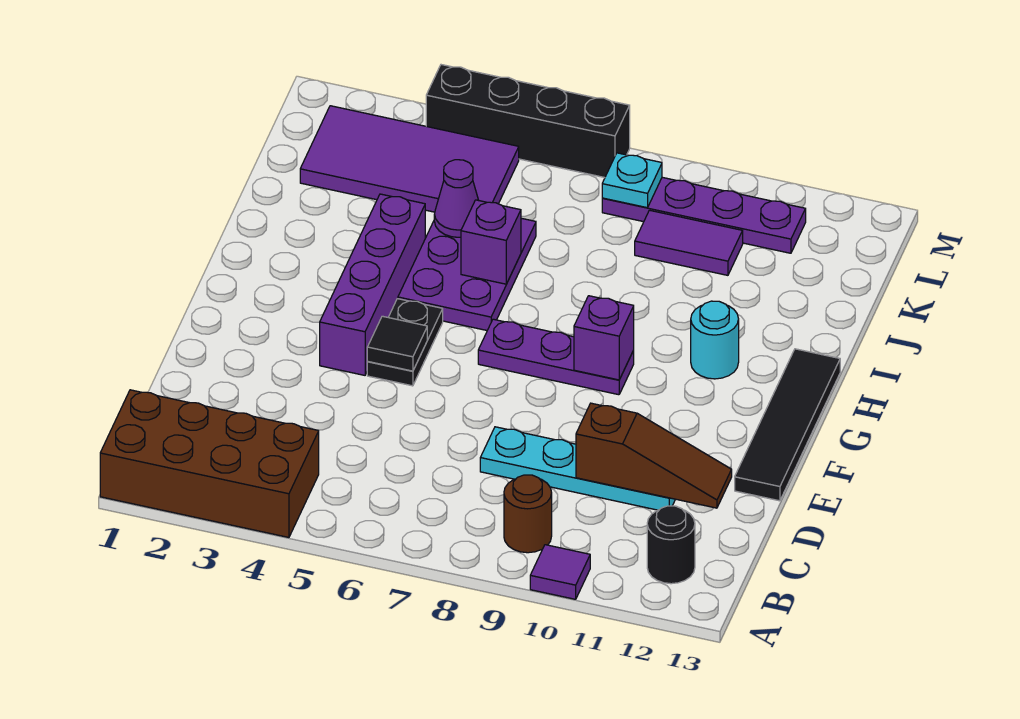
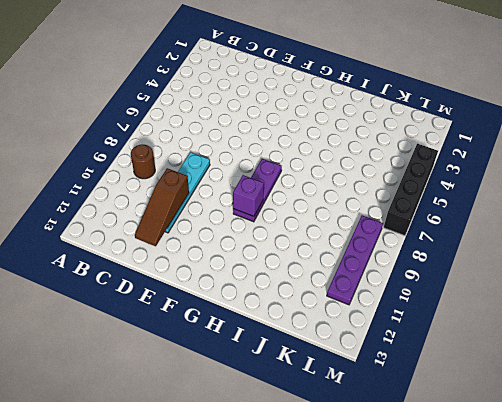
none -> brown 2x4 brick [100,390,319,537]
none -> purple 1x1 tile [530,545,590,599]
none -> black 1x1 round brick [647,506,695,584]

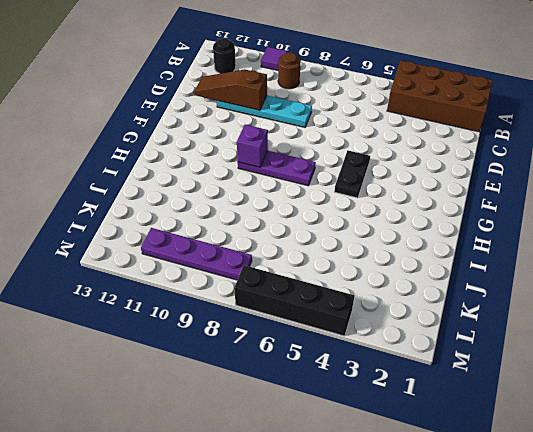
none -> black 1x4 tile [735,349,840,501]
none -> purple 1x4 brick [320,194,425,375]
none -> purple 2x3 plate [398,218,536,330]

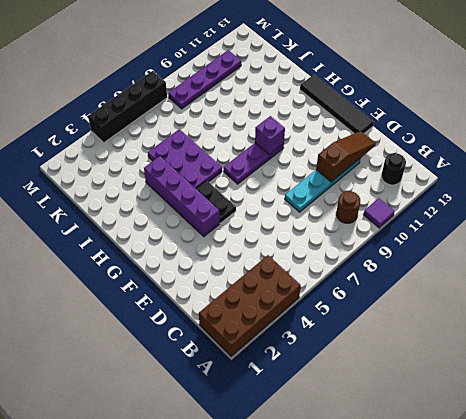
none -> cyan 1x1 round brick [691,301,739,379]
none -> purple 2x4 tile [300,106,519,212]
none -> purple 1x2 tile [635,210,743,275]

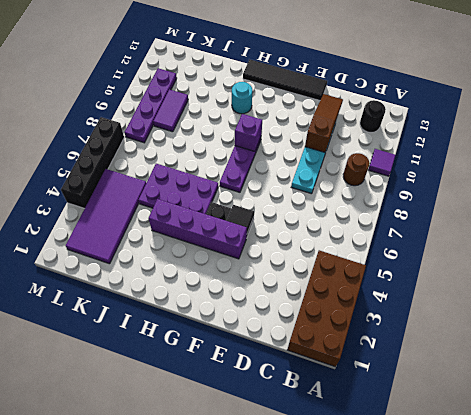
none -> purple 1x1 brick [461,200,521,284]
none -> purple 1x1 cone [434,160,478,237]
none -> cyan 1x1 plate [602,153,662,208]

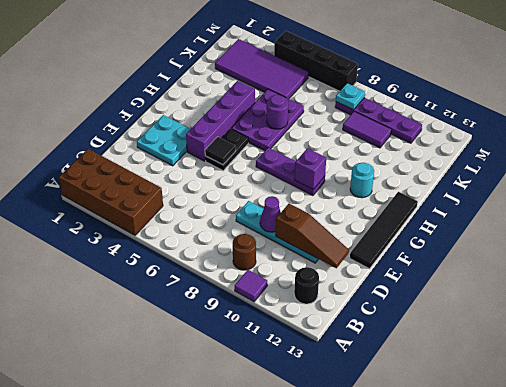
purple 1x1 cone [260,196,281,232] -> purple 1x1 cone moved to [434,160,478,237]
cyan 2x2 plate [137,115,190,166] -> none
purple 1x1 round brick [267,95,288,129] -> purple 1x1 brick [461,200,521,284]

